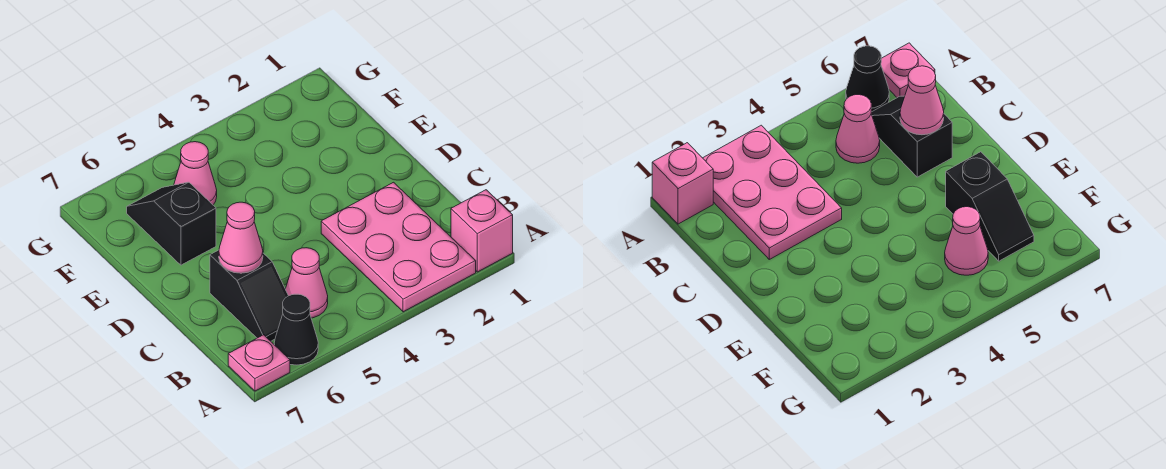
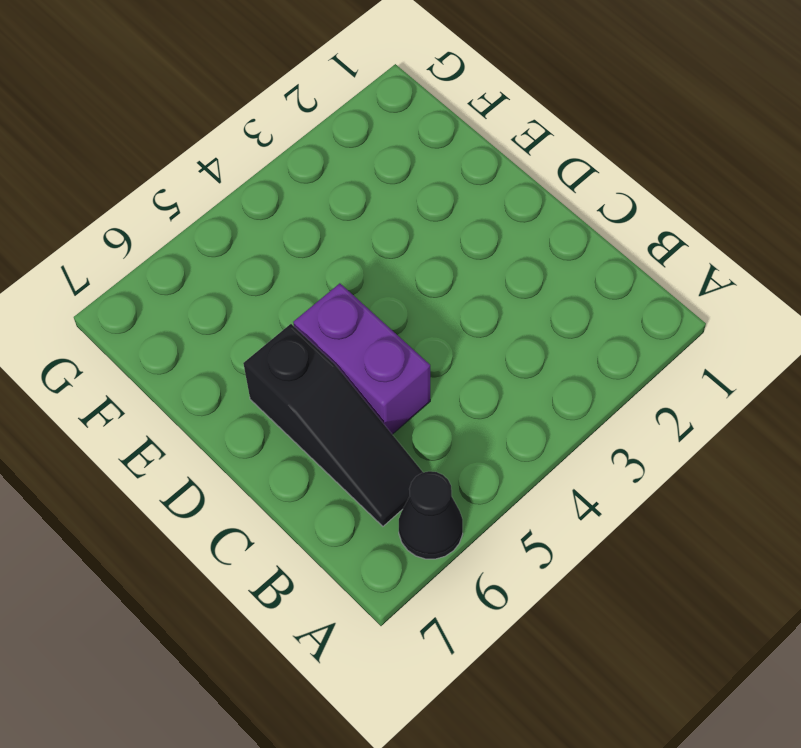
black 1x3 slope [243,324,423,526] -> black 1x2 slope [210,250,288,341]
purple 1x2 brick [293,283,430,434] -> none
none -> pink 1x1 brick [451,190,513,272]
none -> pink 2x3 plate [321,182,476,312]

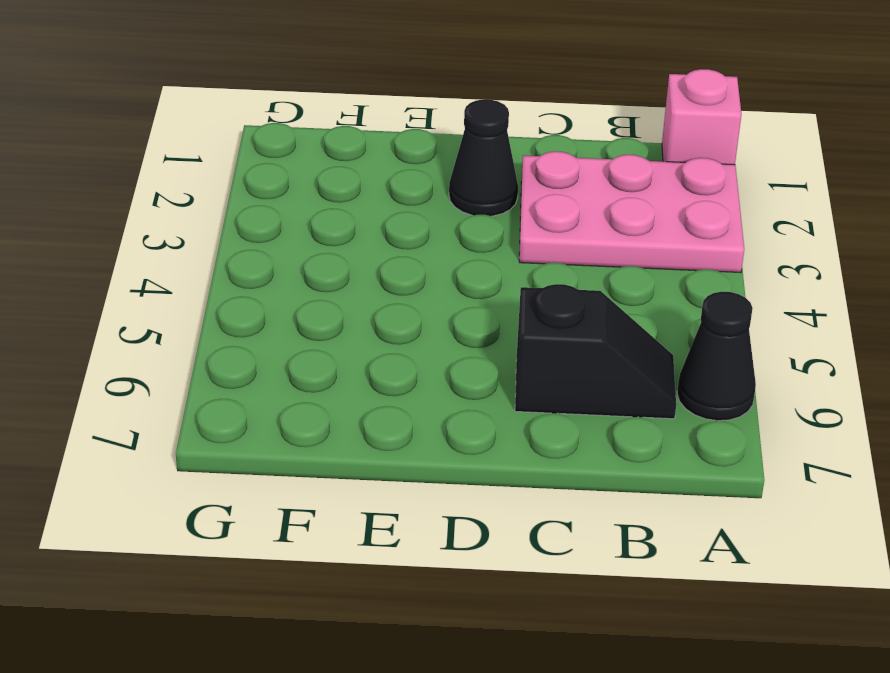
black 1x1 cone [449,99,518,216] -> none
none -> pink 1x1 plate [228,335,290,391]
none -> pink 1x1 cone [286,248,328,318]

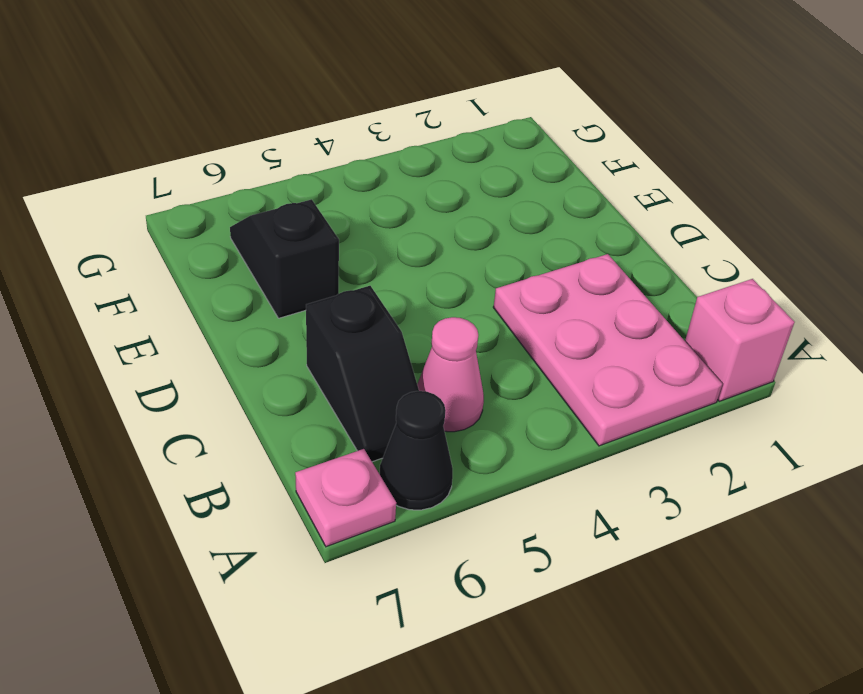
none -> pink 1x1 cone [174,142,217,205]
none -> pink 1x1 cone [219,202,263,273]

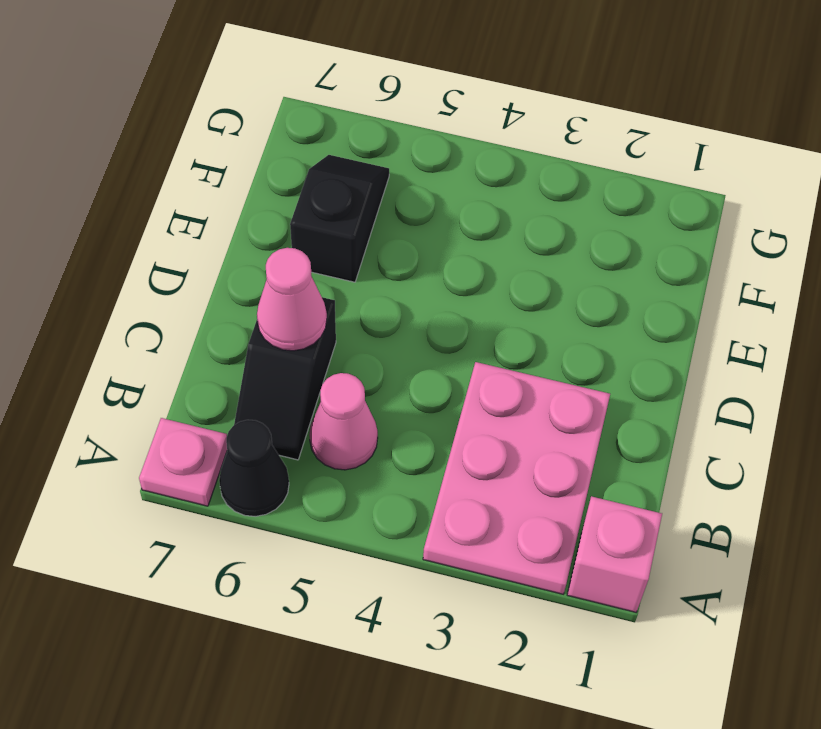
none -> pink 1x1 cone [174,142,217,205]

